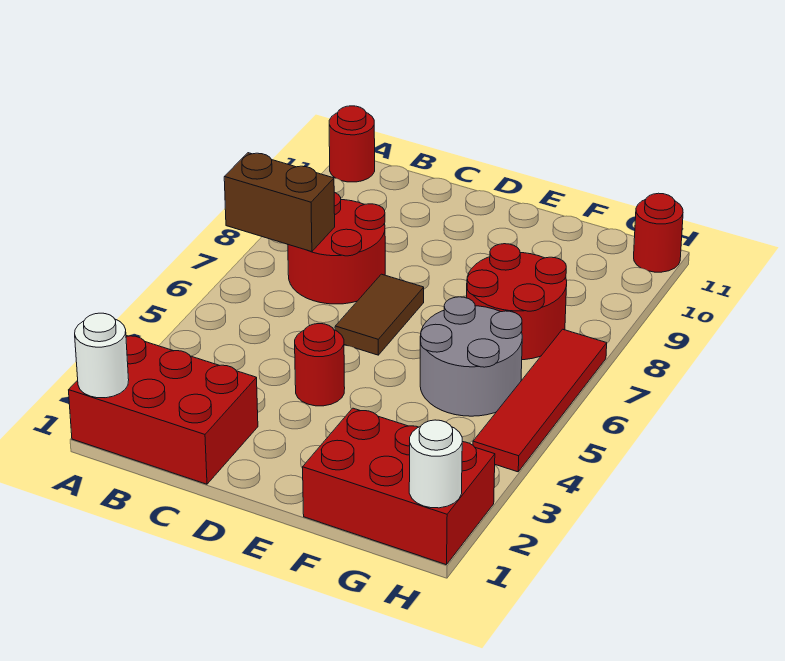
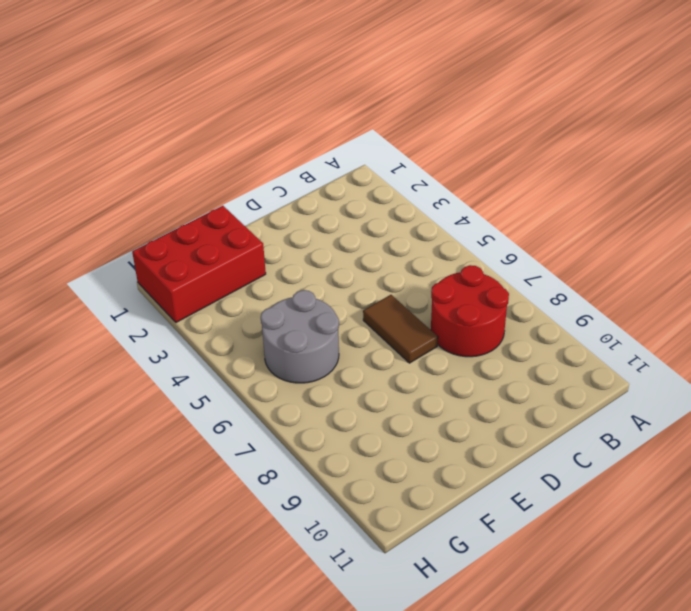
none -> red 2x3 brick [69,336,258,484]
none -> red 1x1 round brick [329,106,375,182]
none -> red 1x1 round brick [295,324,345,406]

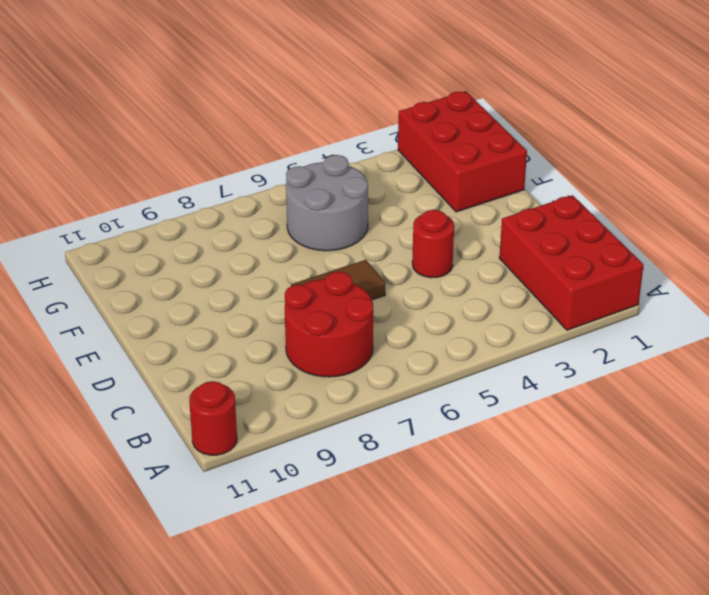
none -> red 2x2 round brick [467,244,567,360]
none -> red 1x4 tile [473,329,607,472]
none -> red 1x1 round brick [634,193,683,272]

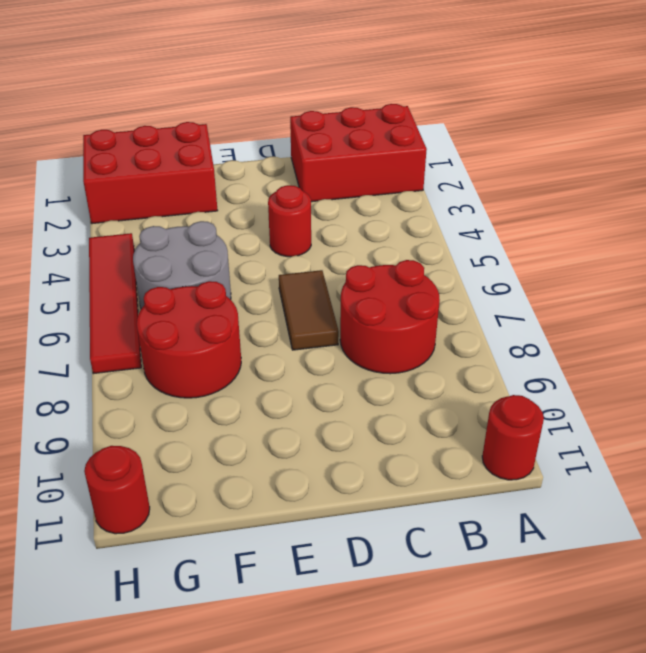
none -> white 1x1 round brick [75,313,129,398]
none -> brown 1x2 brick [224,153,335,252]
none -> white 1x1 round brick [409,420,462,508]

